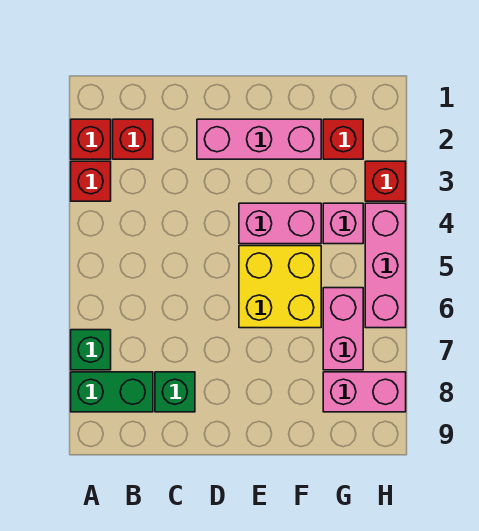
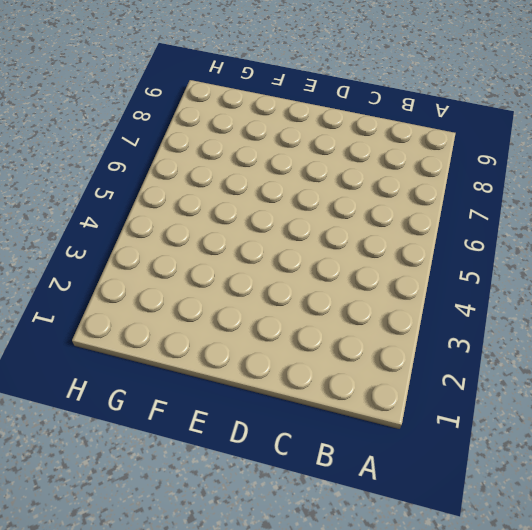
none -> red 1x1 brick [71,119,111,159]
none -> red 1x1 brick [71,161,111,201]
none -> green 1x1 brick [71,330,111,370]

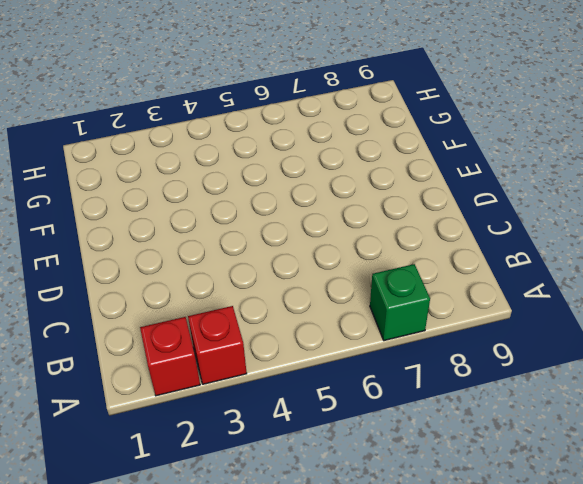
none -> green 1x2 brick [71,372,153,412]
none -> red 1x1 brick [113,119,153,159]
none -> green 1x1 brick [155,372,195,412]

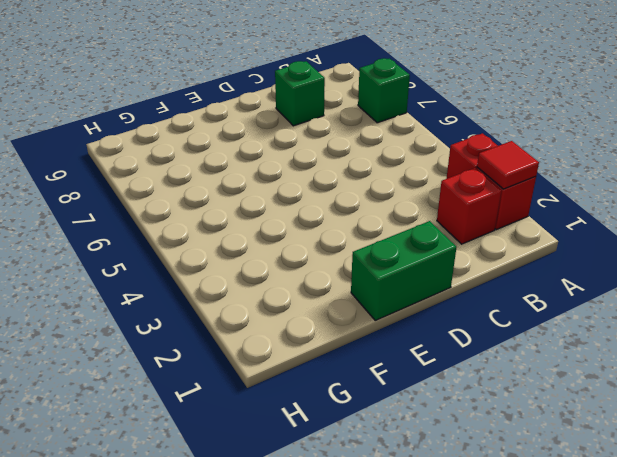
red 1x1 tile [477,141,539,189] -> none
green 1x2 brick [351,221,456,320] -> green 1x2 brick moved to [71,372,153,412]
none -> pink 1x3 brick [197,119,321,159]
none -> pink 1x2 brick [239,203,321,244]
none -> yellow 2x2 brick [239,246,321,328]

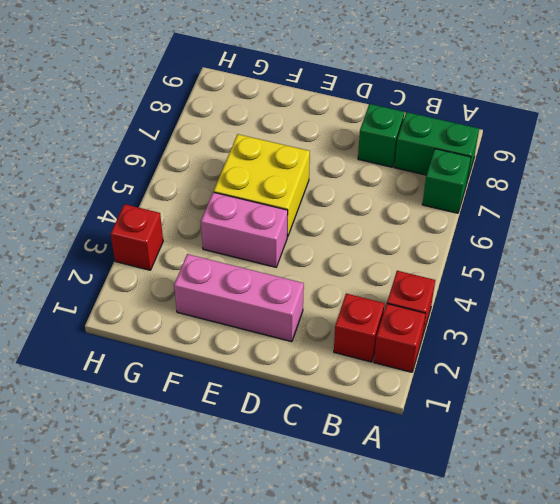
none -> red 1x1 brick [323,119,363,159]
none -> pink 1x1 brick [323,203,363,244]
none -> pink 1x2 brick [323,288,363,370]

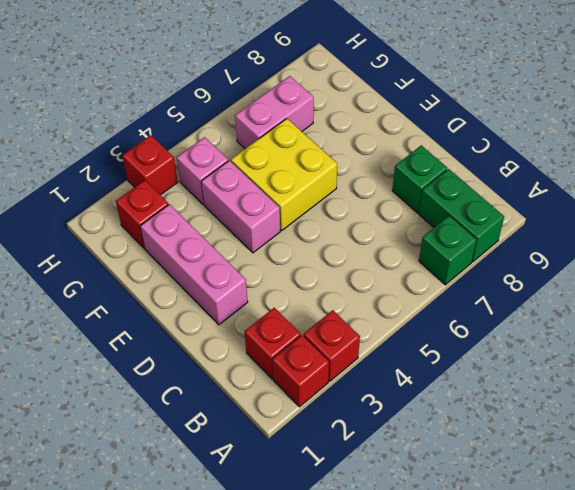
none -> pink 1x2 brick [323,372,406,412]
none -> pink 1x3 brick [365,203,406,328]

